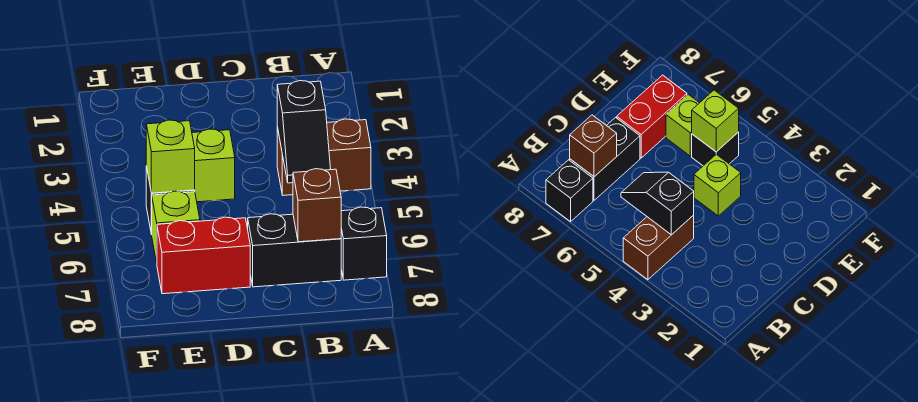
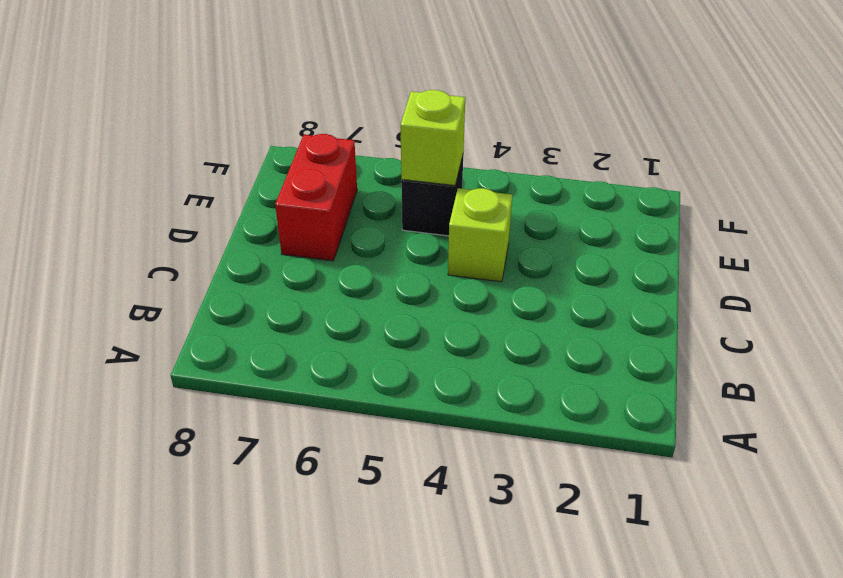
none -> brown 1x2 brick [277,119,371,195]
none -> black 1x1 brick [341,207,387,280]

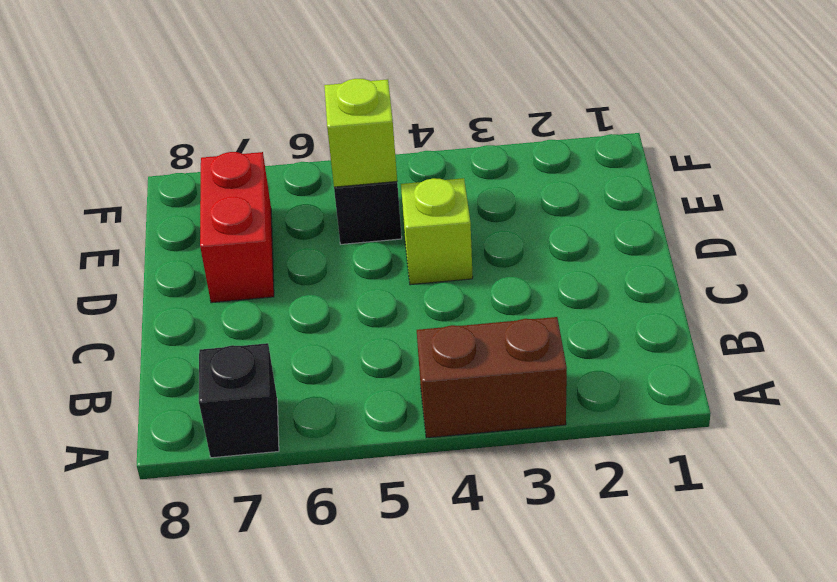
brown 1x2 brick [417,317,567,438] -> brown 1x2 brick turned to [277,119,371,195]
none -> black 1x2 brick [248,214,341,287]
none -> lime 1x1 brick [152,191,200,263]

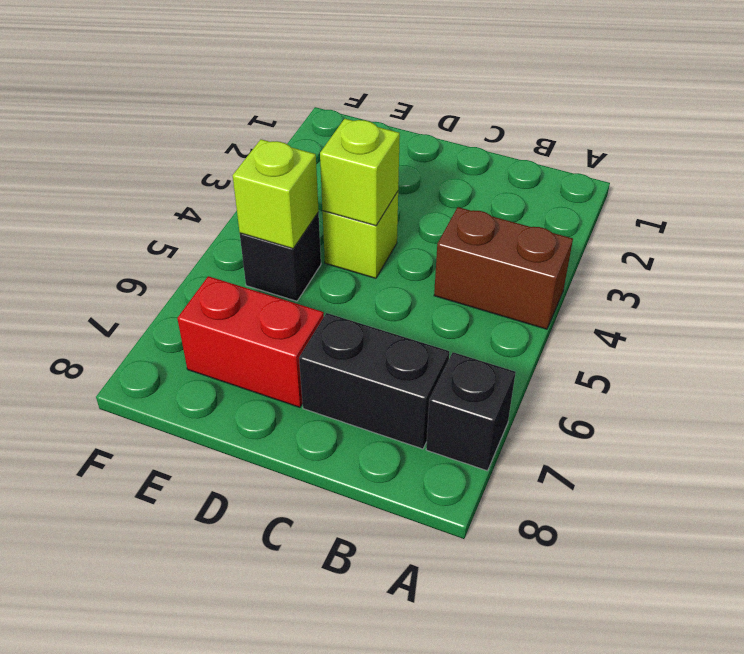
lime 1x1 brick [320,119,400,226] -> lime 1x1 brick moved to [152,191,200,263]
none -> black 1x2 slope [277,81,331,183]
none -> brown 1x1 brick [293,169,341,242]

